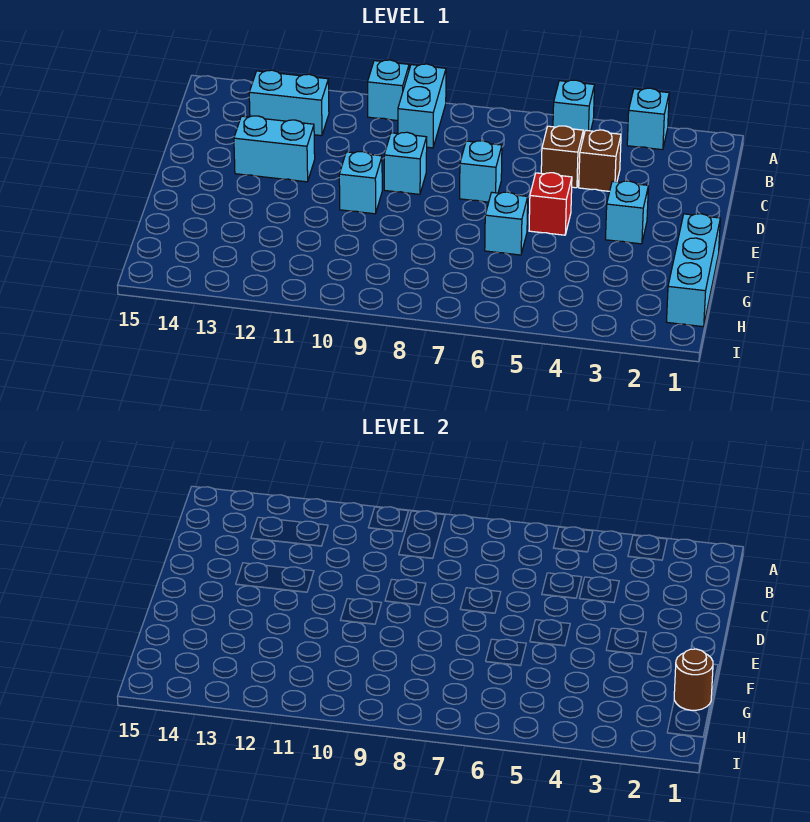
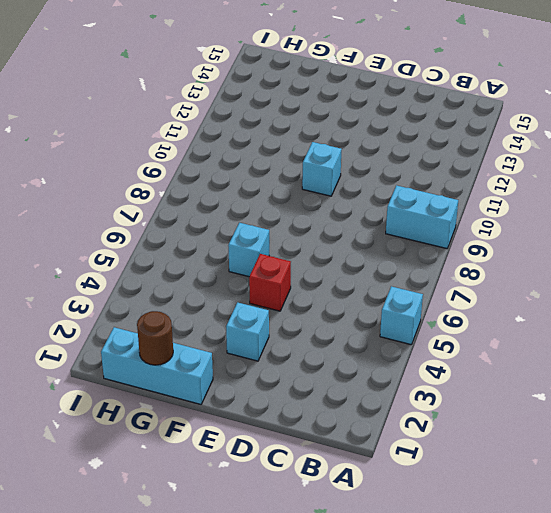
none -> cyan 1x1 brick [627,88,669,150]
none -> cyan 1x1 brick [368,60,409,121]
none -> cyan 1x2 brick [249,70,329,136]

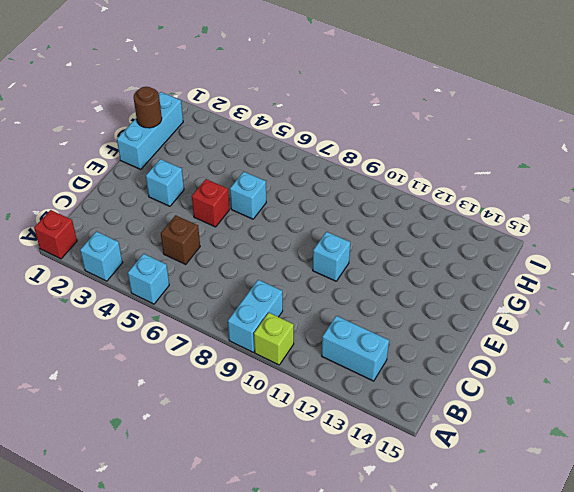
red 1x1 brick [34,210,77,259] -> none
lime 1x1 brick [254,313,294,365] -> cyan 1x1 brick [368,60,409,121]
none -> brown 1x1 brick [579,130,621,191]
none -> cyan 1x1 brick [460,141,502,202]
none -> cyan 1x1 brick [384,132,427,194]

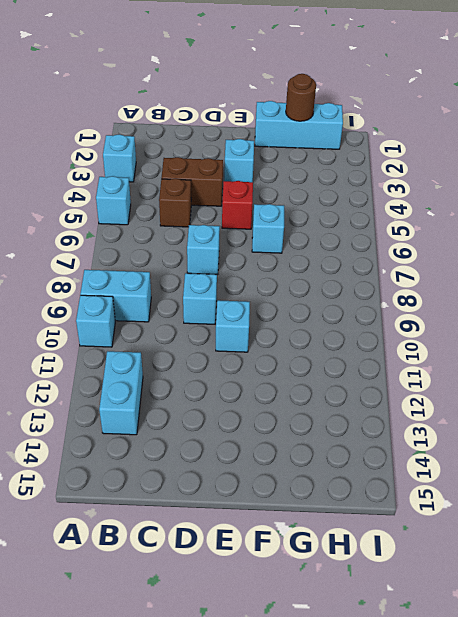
brown 1x2 brick [161,157,223,206] -> brown 1x1 brick [579,130,621,191]
none -> cyan 1x2 brick [234,116,315,182]

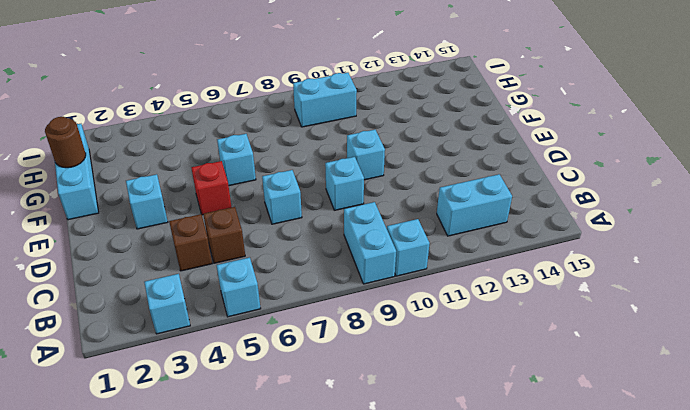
cyan 1x2 brick [293,73,357,127] -> cyan 1x2 brick moved to [234,116,315,182]

